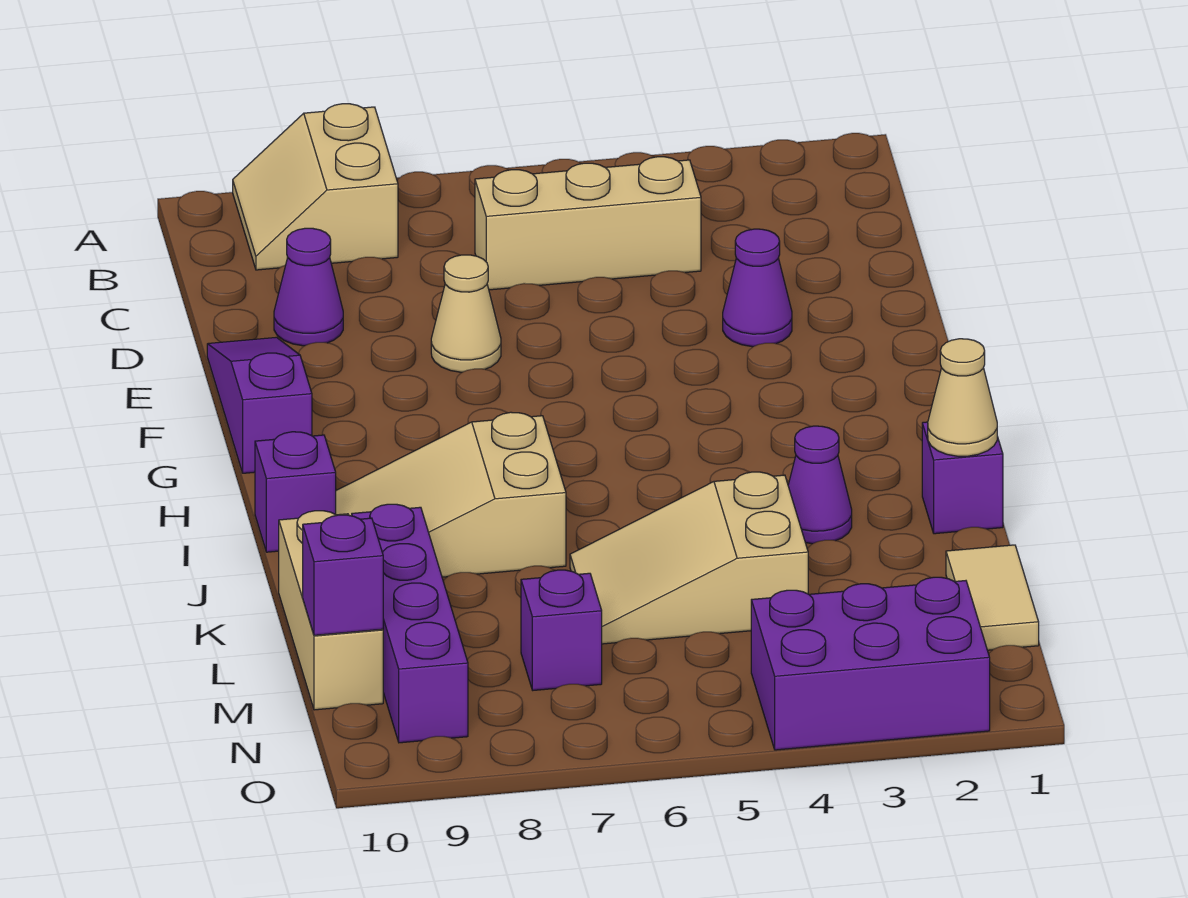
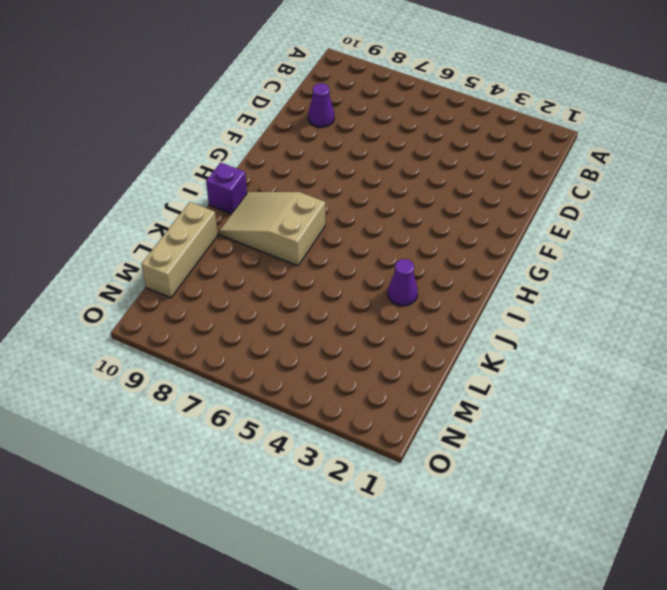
none -> tan 2x2 slope [233,104,398,270]
none -> tan 1x3 brick [475,157,701,290]
none -> purple 1x1 cone [723,229,792,347]

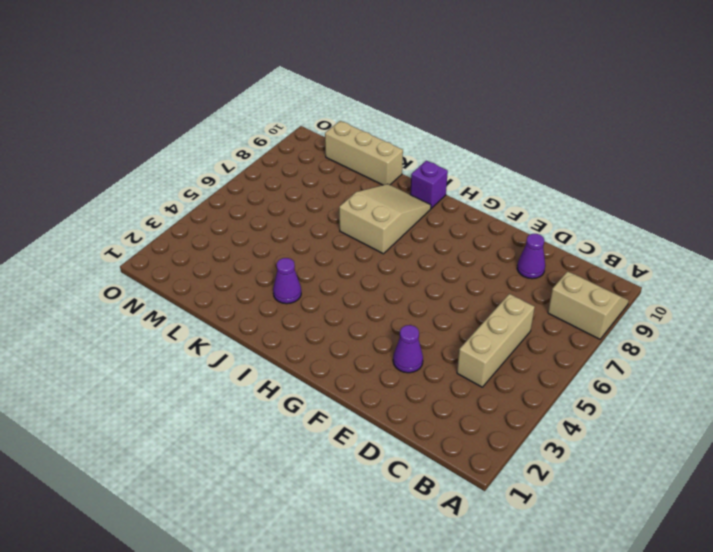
none -> tan 1x1 cone [431,255,501,372]
none -> purple 1x3 slope [207,337,312,473]
none -> purple 1x1 brick [922,422,1003,534]

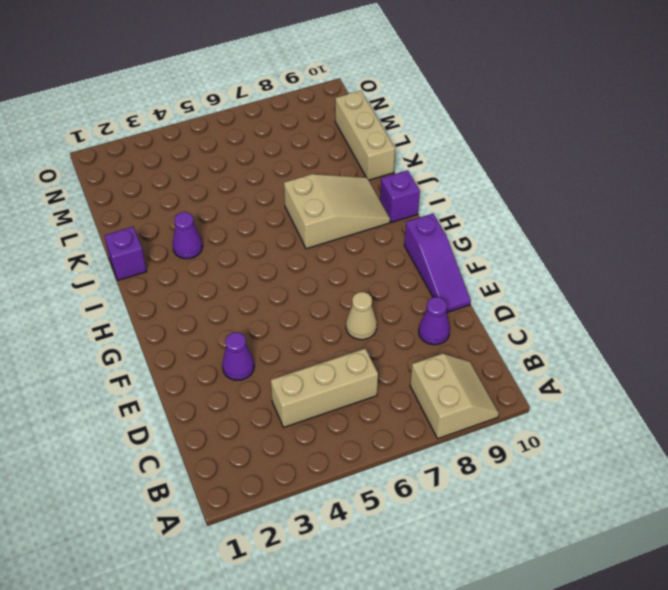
none -> tan 2x3 slope [570,472,808,644]
none -> purple 1x4 brick [352,504,468,743]
none -> tan 1x2 tile [946,545,1039,650]

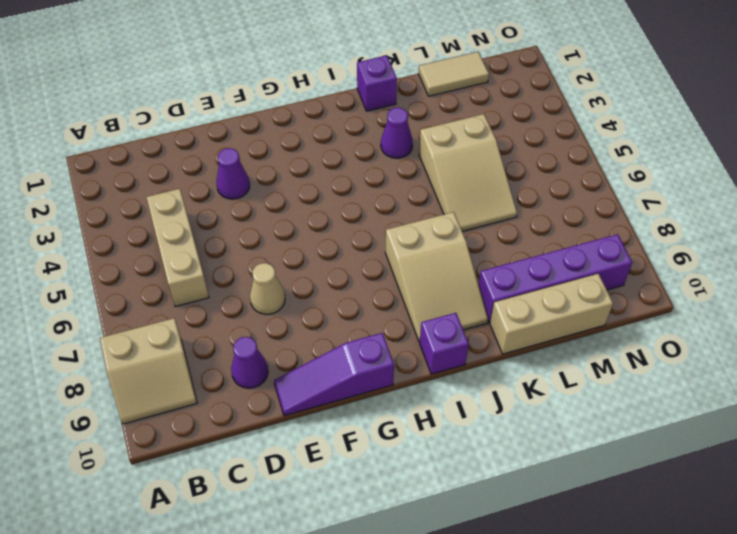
none -> purple 1x1 brick [521,570,602,690]
none -> purple 2x3 brick [751,577,990,750]
none -> tan 1x1 cone [928,339,997,456]

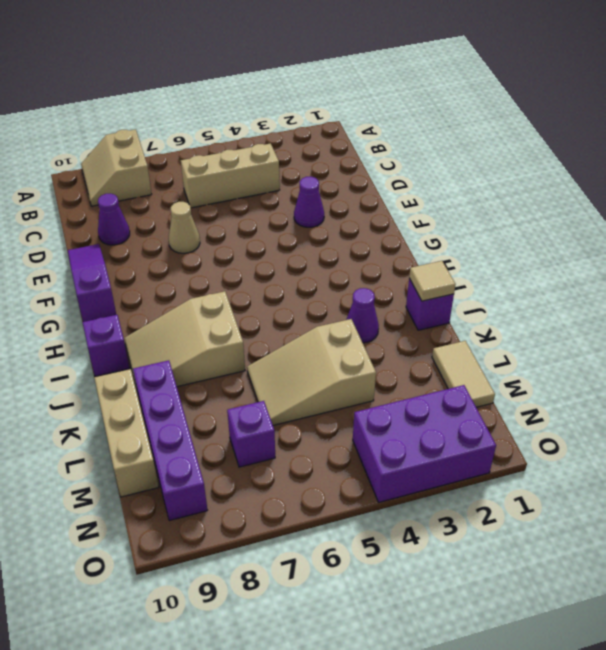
tan 1x1 tile [409,261,456,301] -> tan 1x1 cone [928,339,997,456]
none -> purple 1x1 brick [303,515,383,635]

